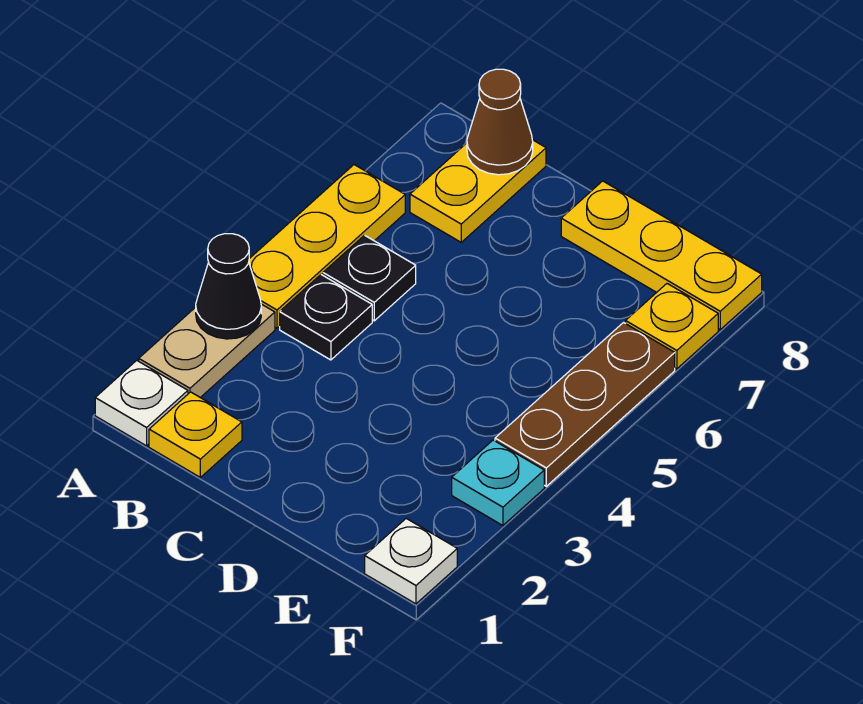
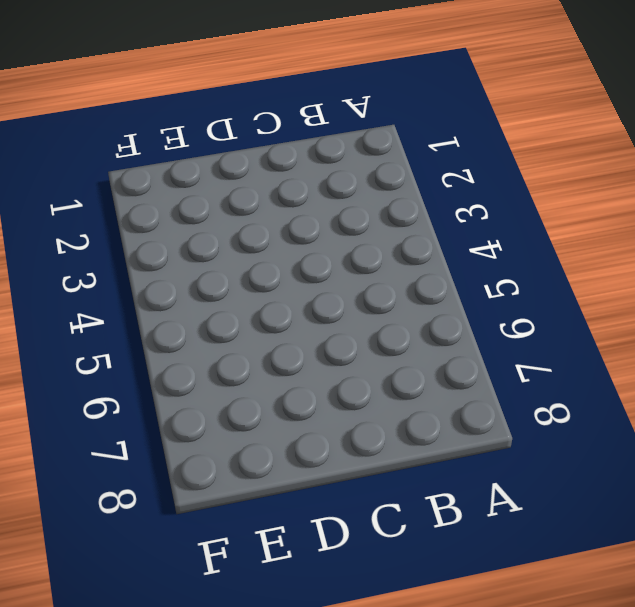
none -> white 1x1 plate [95,360,188,446]
none -> tan 1x2 plate [139,304,275,398]
none -> yellow 1x3 plate [249,165,405,328]

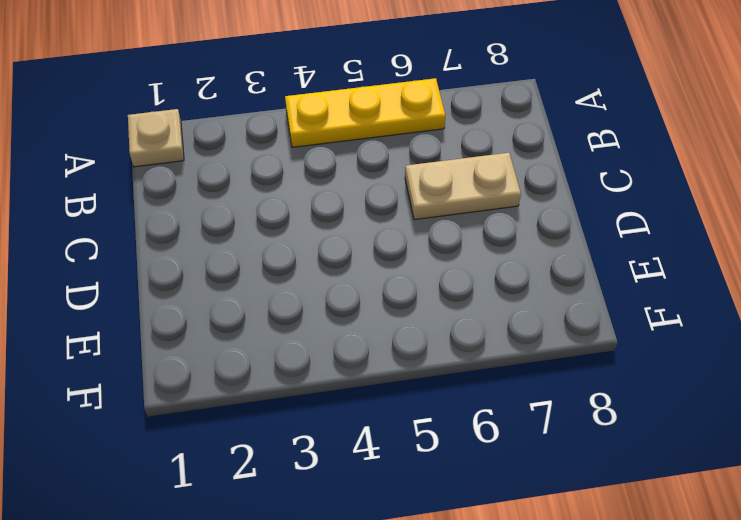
tan 1x1 plate [128,109,184,167] -> white 1x1 plate [95,360,188,446]
tan 1x2 plate [405,153,521,220] -> tan 1x2 plate moved to [139,304,275,398]
none -> yellow 1x1 plate [149,392,242,477]
none -> black 1x1 plate [280,275,372,360]
none -> black 1x1 plate [323,235,416,321]

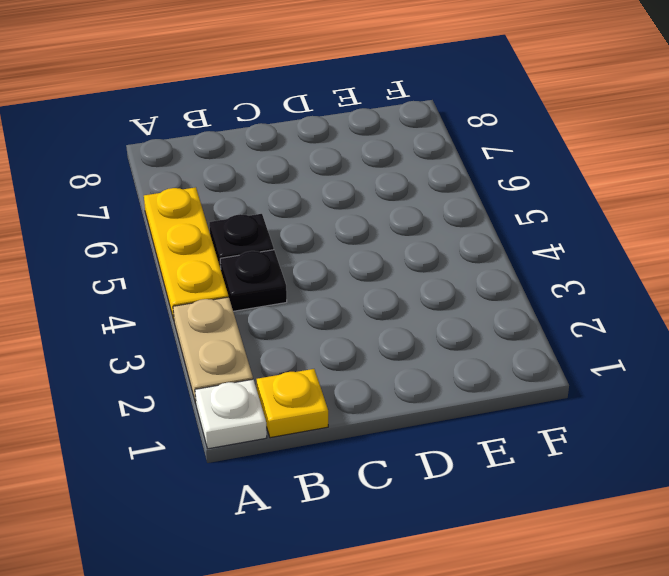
none -> yellow 1x2 plate [410,140,546,242]
none -> yellow 1x3 plate [561,181,762,329]
none -> white 1x1 plate [365,519,457,604]

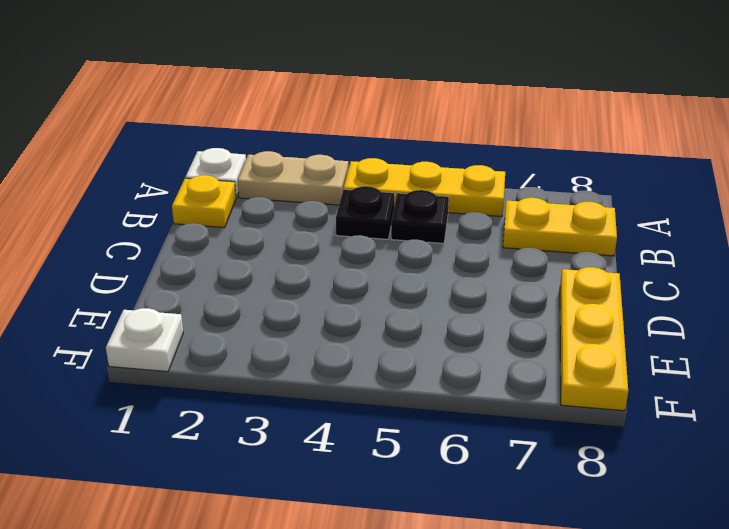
none -> cyan 1x1 plate [452,440,544,525]
none -> brown 1x3 plate [495,323,675,486]
none -> yellow 1x1 plate [626,284,718,369]

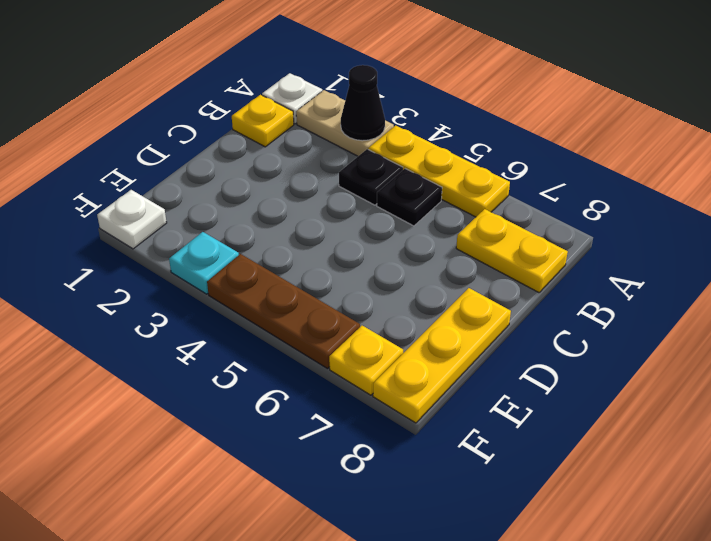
none -> brown 1x1 cone [467,69,533,175]

